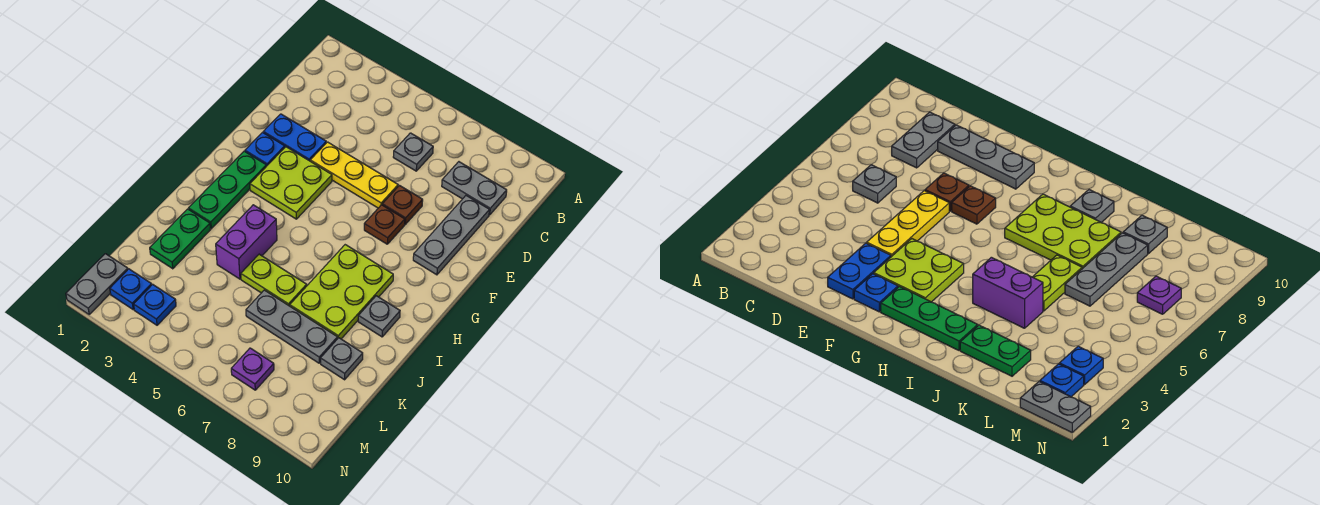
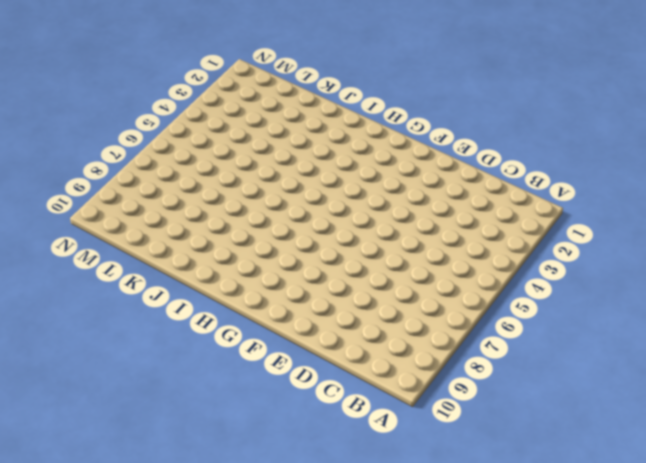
none -> grey 1x1 plate [393,133,433,171]
none -> grey 1x2 plate [442,162,507,215]
none -> grey 1x3 plate [413,196,489,275]

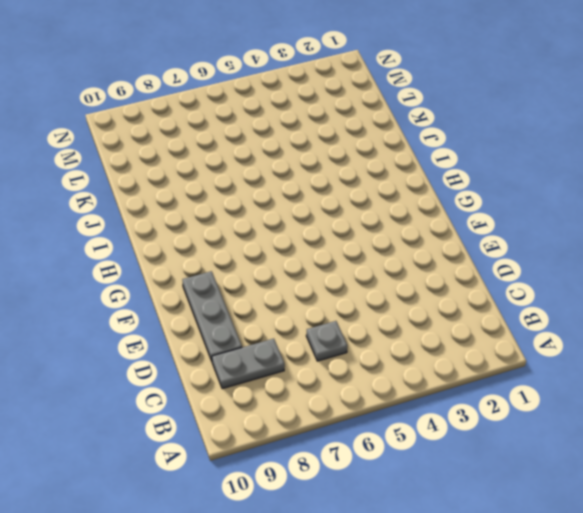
none -> blue 1x2 plate [263,114,326,161]
none -> yellow 1x3 plate [310,142,398,208]
none -> brown 1x1 plate [382,185,423,224]

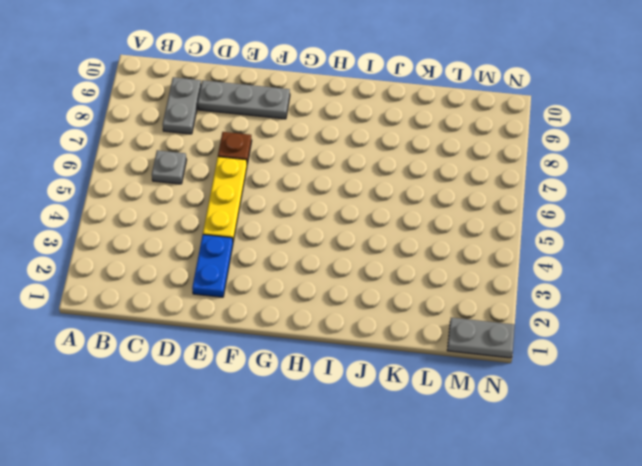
none -> blue 1x1 plate [245,133,285,166]
none -> lime 2x2 plate [250,147,332,219]
none -> brown 1x1 plate [364,205,405,244]

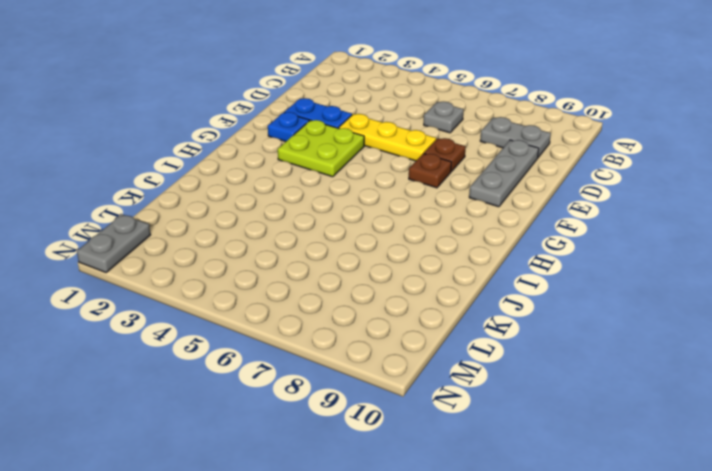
none -> green 1x3 plate [189,151,266,229]
none -> lime 2x3 plate [290,245,393,339]
none -> purple 1x2 brick [216,205,277,279]

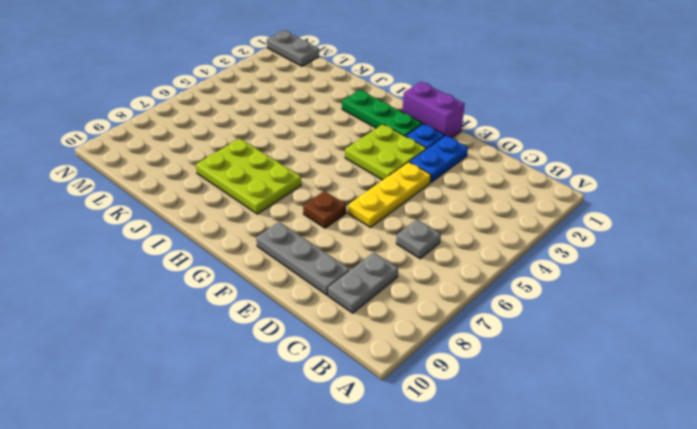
purple 1x2 brick [402,82,465,138] -> purple 1x2 brick moved to [216,205,277,279]
none -> brown 1x1 plate [382,185,423,224]
none -> grey 1x1 plate [358,296,400,337]
none -> green 1x2 plate [150,209,210,269]

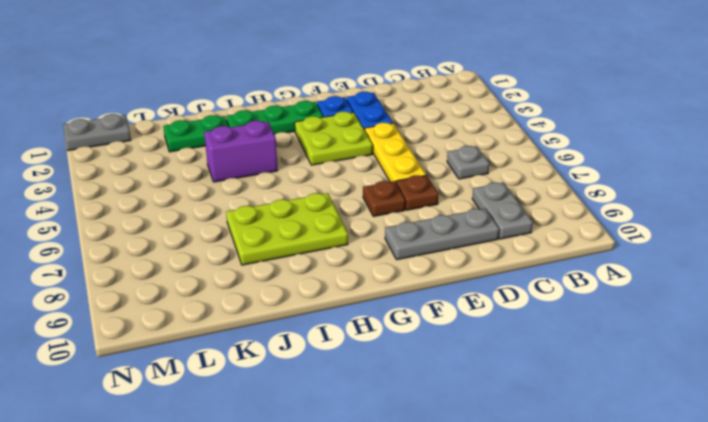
none -> grey 1x1 plate [358,296,400,337]
none -> lime 1x2 plate [241,254,307,306]
none -> grey 1x3 plate [246,290,337,363]

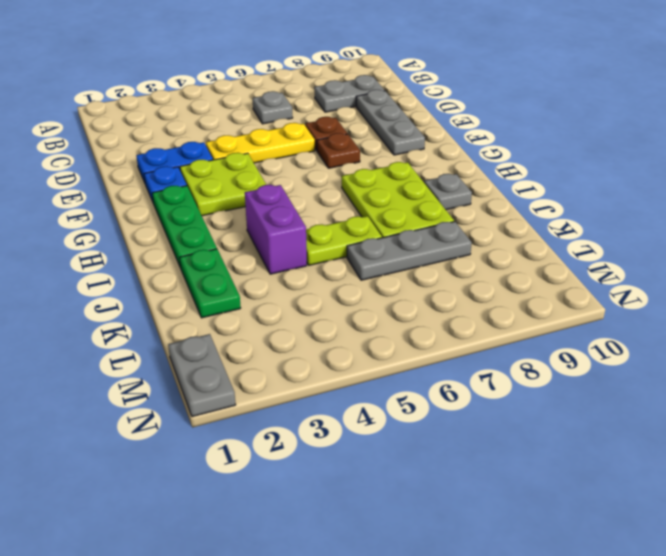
none -> grey 1x1 plate [321,338,363,380]
none -> blue 1x1 plate [110,269,152,309]
none -> blue 1x1 plate [134,284,176,325]

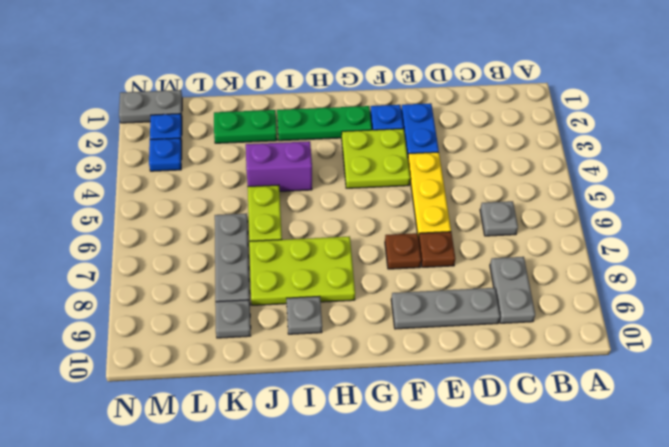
none -> purple 1x1 plate [231,348,274,390]

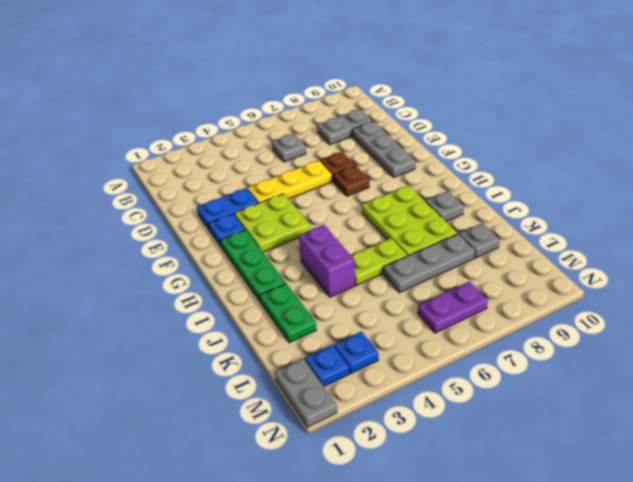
purple 1x2 plate [418,281,488,333] -> purple 1x1 plate [231,348,274,390]

